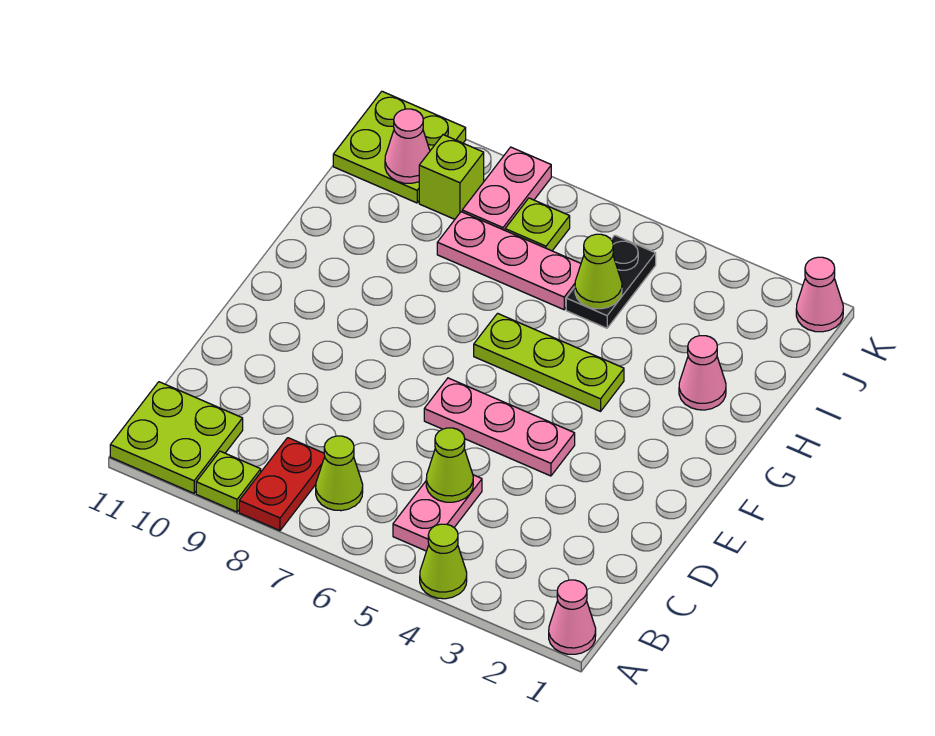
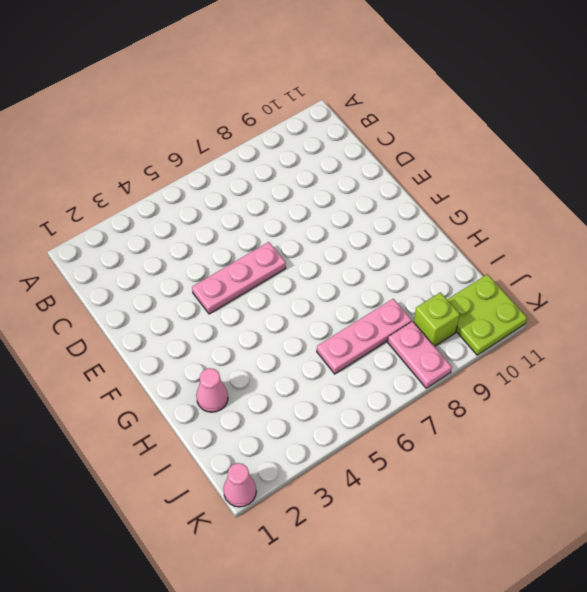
none -> pink 1x1 cone [549,580,596,654]
none -> lime 1x1 cone [420,524,467,599]
none -> red 1x2 plate [239,438,325,531]

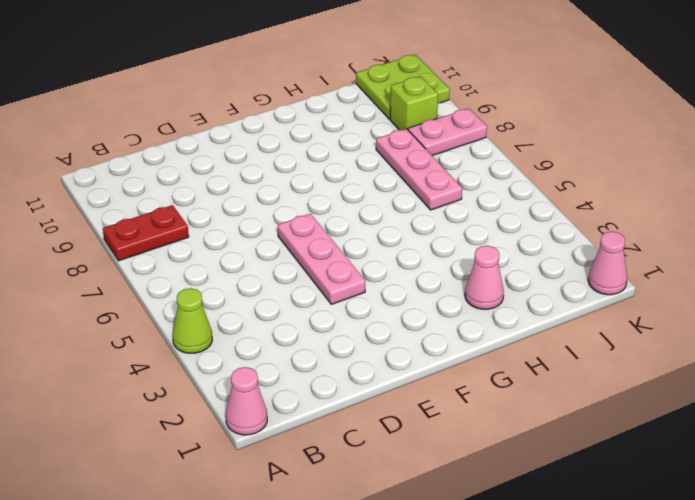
none -> lime 1x1 plate [196,451,261,512]
none -> lime 2x2 plate [110,382,243,493]
none -> pink 1x2 plate [393,475,482,551]

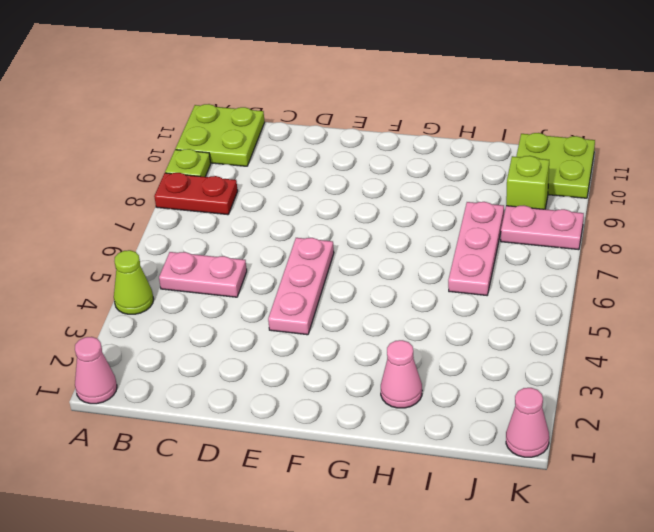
none -> lime 1x1 cone [316,436,363,511]
none -> lime 1x3 plate [474,313,624,411]
none -> black 1x2 plate [566,235,656,328]

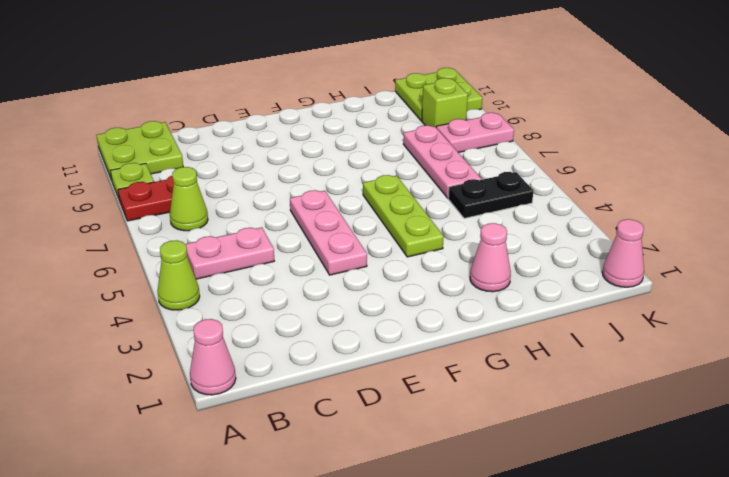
none -> lime 1x1 plate [505,198,570,251]
none -> lime 1x1 cone [426,428,473,502]
none -> lime 1x1 cone [575,234,622,309]

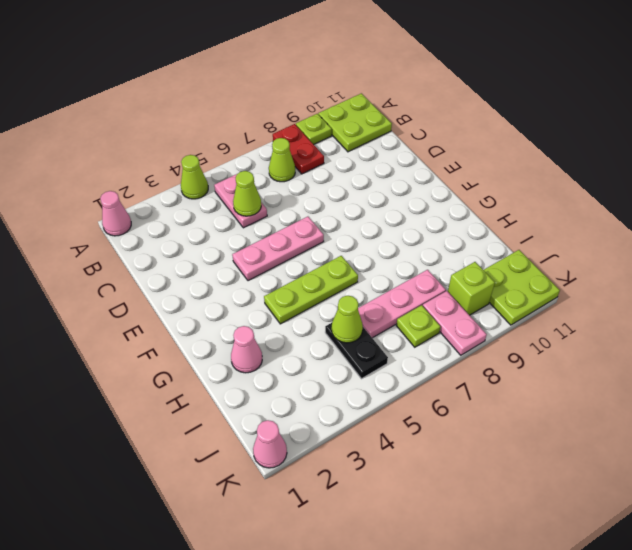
none -> pink 1x1 cone [385,109,430,183]

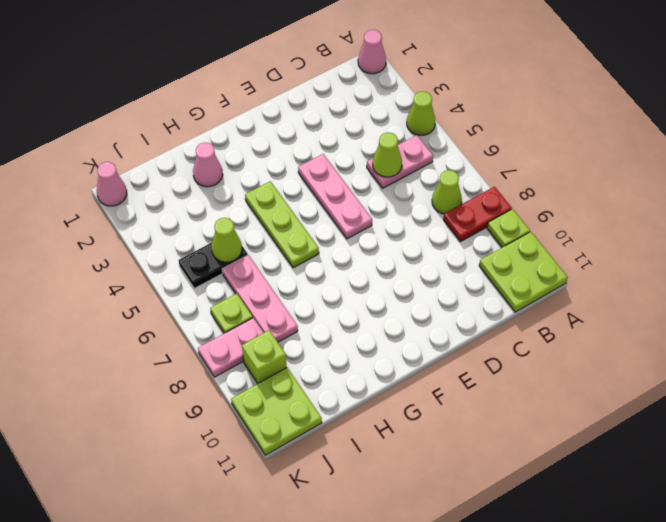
none -> pink 1x1 cone [385,109,430,183]

